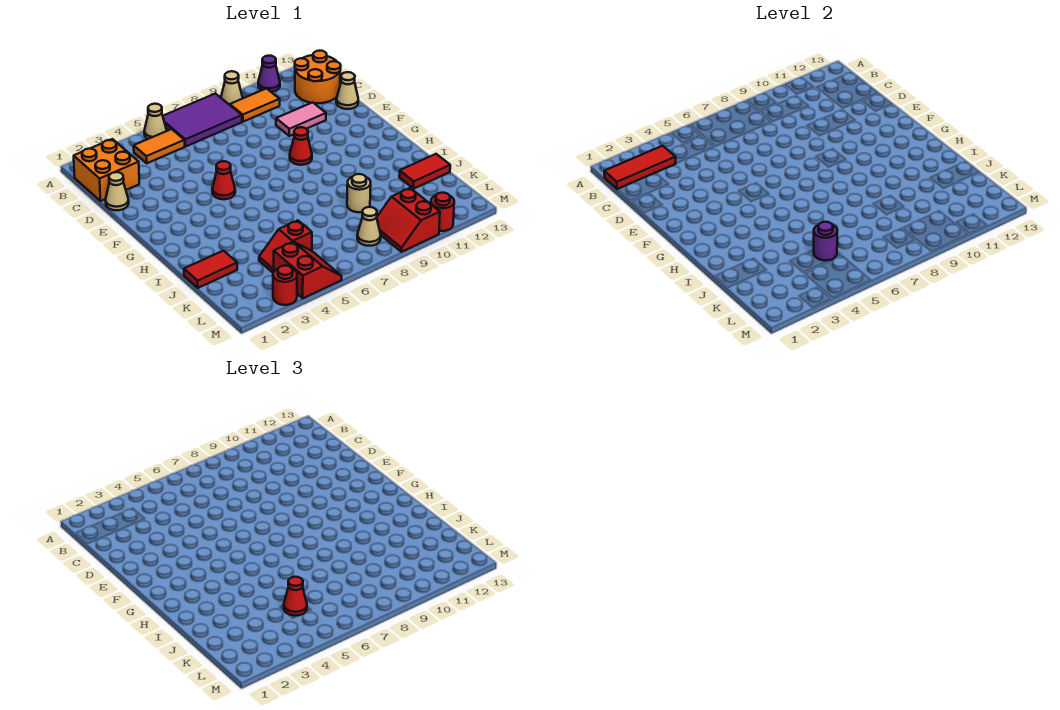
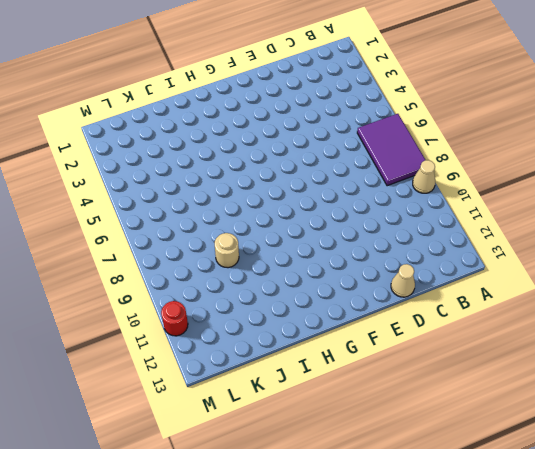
none -> tan 1x1 cone [144,104,167,139]
none -> purple 1x1 cone [258,56,280,92]
none -> orange 2x2 brick [74,139,139,201]

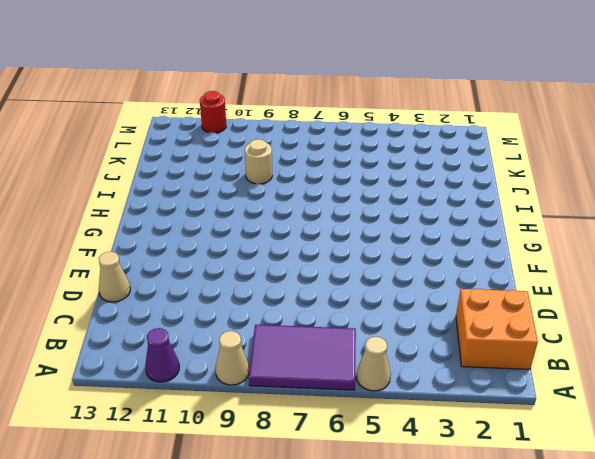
none -> orange 1x2 tile [134,129,185,163]
none -> orange 1x2 tile [230,88,280,122]
none -> orange 2x2 round brick [295,51,341,103]

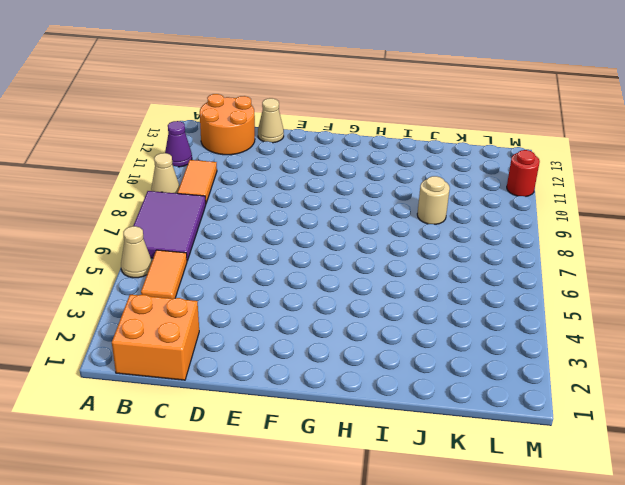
none -> tan 1x1 cone [106,172,129,210]
none -> pink 1x2 tile [276,102,326,136]
none -> red 1x1 cone [212,161,235,199]

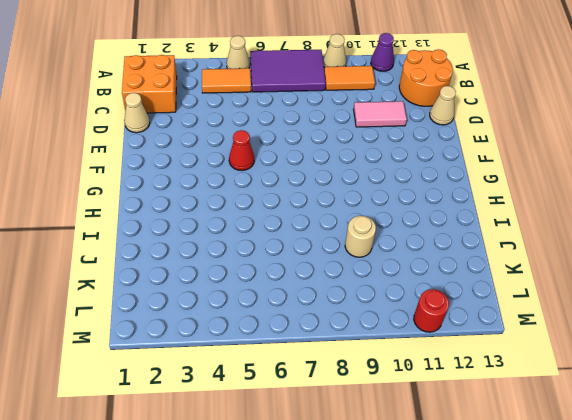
none -> red 1x1 cone [290,127,312,165]
none -> red 1x2 tile [184,251,237,288]
none -> red 1x2 tile [399,154,450,189]

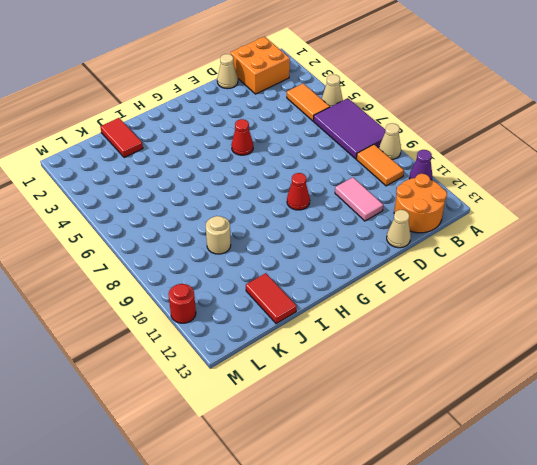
none -> red 1x2 slope [259,220,312,273]
none -> red 2x2 slope [274,242,342,298]
none -> tan 1x1 cone [357,207,381,246]

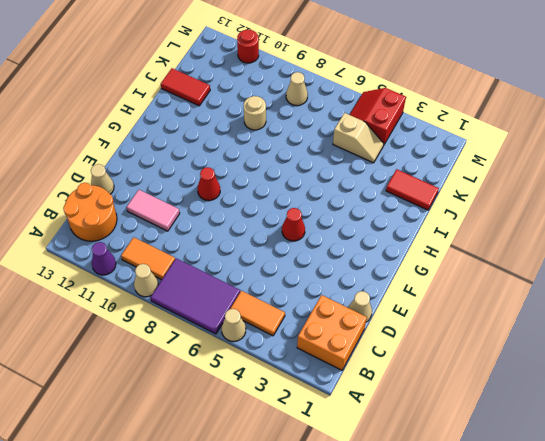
tan 1x2 slope [333,113,384,163] -> red 1x2 slope [259,220,312,273]
none -> red 2x2 slope [377,188,440,252]
none -> red 1x1 round brick [273,266,297,305]
none -> red 1x3 tile [604,146,676,189]

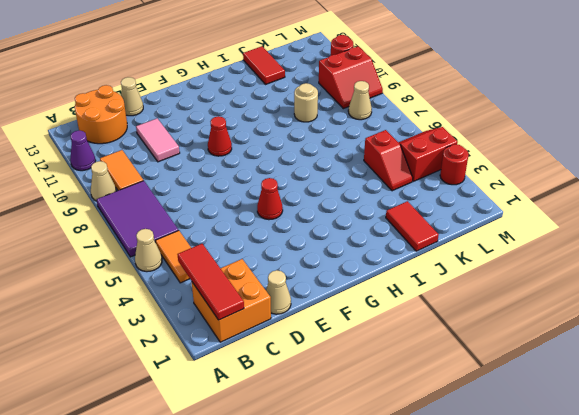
none -> purple 1x1 round brick [814,222,837,261]
none -> red 1x1 cone [284,577,307,616]

